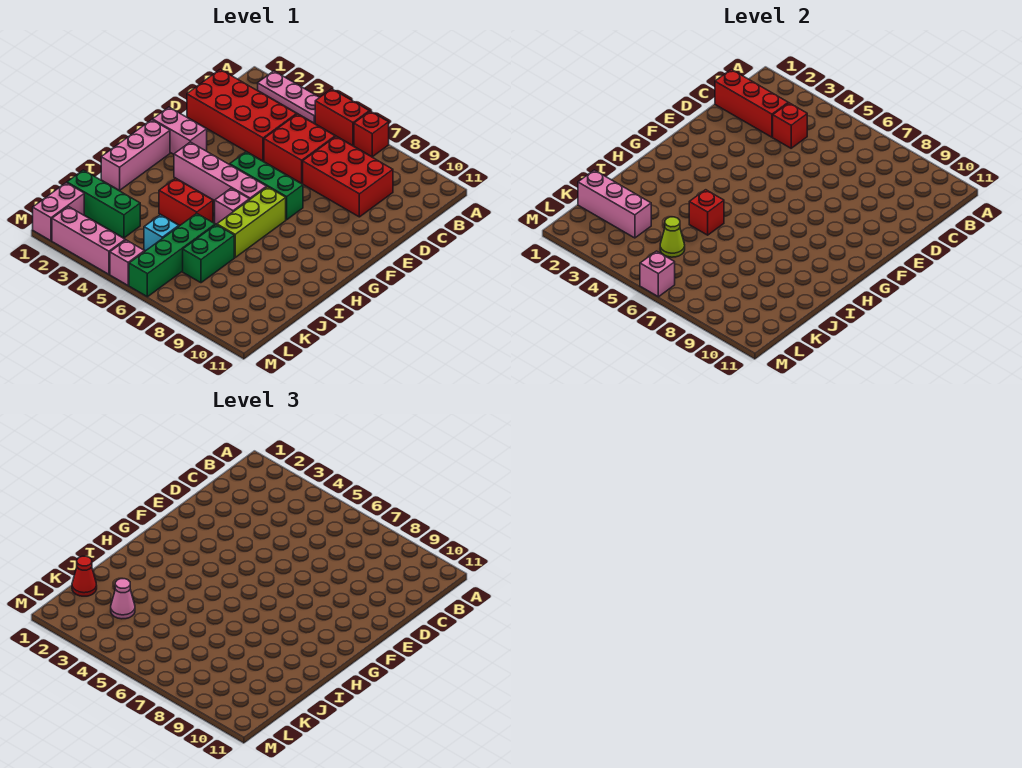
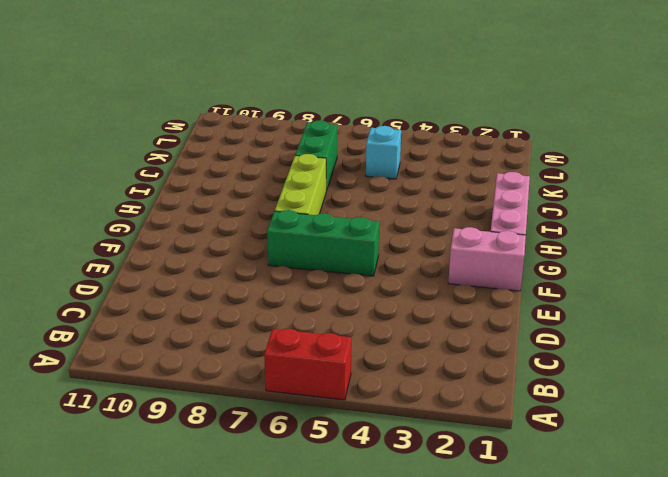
none -> pink 1x3 plate [258,71,319,123]
none -> red 1x1 brick [354,111,389,157]
none -> red 2x4 brick [187,69,296,161]

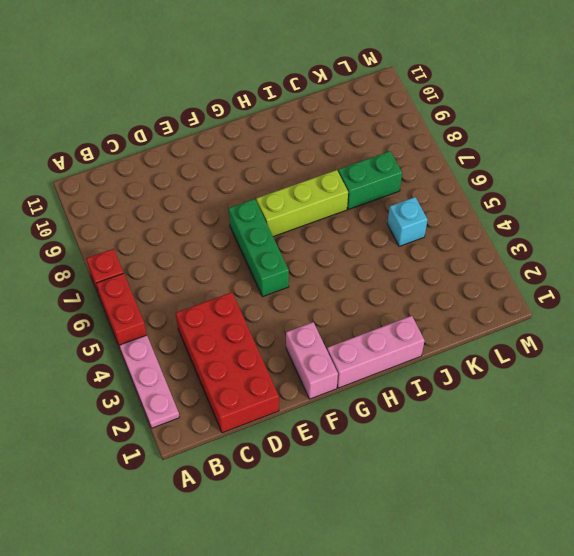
none -> red 2x2 brick [264,114,335,183]
none -> red 2x3 brick [303,136,393,217]
none -> pink 1x4 brick [174,142,267,201]

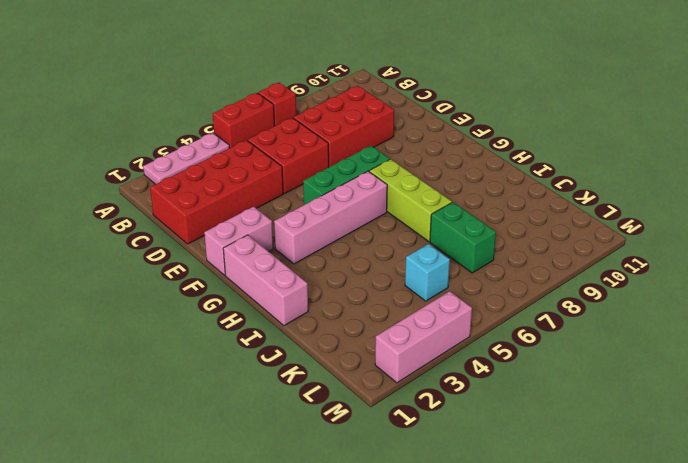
none -> pink 1x1 brick [215,188,249,224]
none -> red 1x2 brick [159,178,213,225]
none -> green 1x4 brick [129,214,215,297]

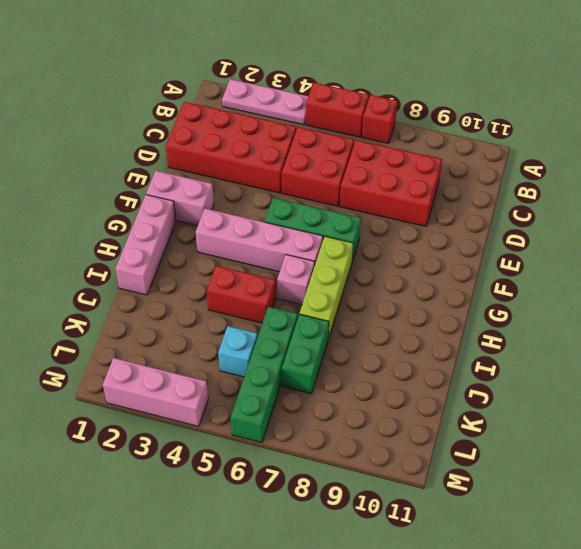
none -> green 1x3 brick [67,170,140,238]
none -> pink 1x2 brick [33,183,84,241]
none -> pink 1x1 brick [110,240,144,285]

